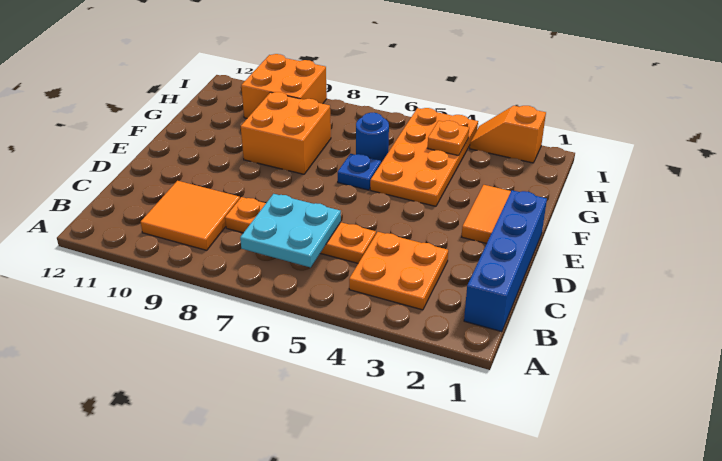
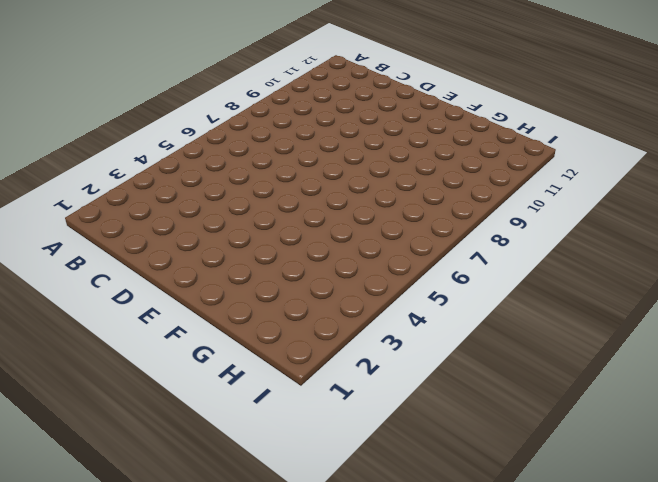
none -> blue 1x4 brick [464,190,547,332]
none -> orange 2x2 plate [349,232,448,310]
none -> orange 2x2 tile [141,181,240,250]

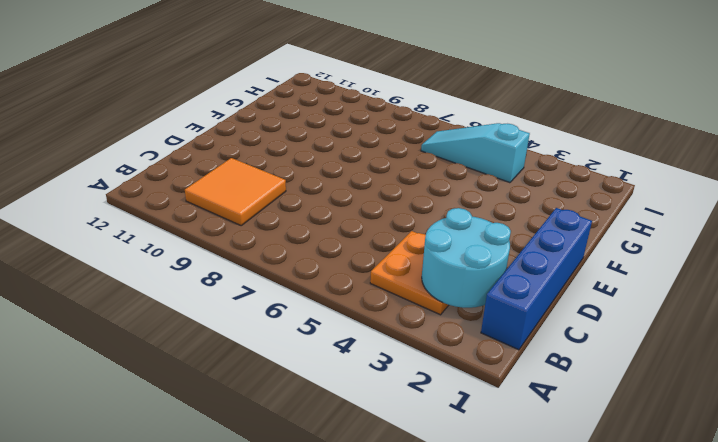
cyan 2x2 round brick [422,208,511,308] -> none
cyan 1x3 slope [421,123,530,183] -> orange 2x4 plate [370,108,478,206]
none -> orange 1x4 plate [225,197,376,263]
none -> orange 1x2 tile [462,185,511,244]
none -> blue 1x1 plate [338,154,381,190]

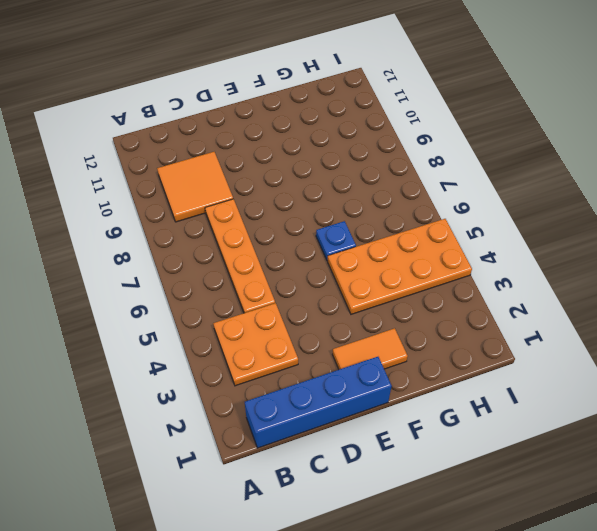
none -> orange 2x2 brick [241,92,331,174]
none -> blue 1x1 round brick [356,113,389,163]
none -> orange 2x2 brick [241,54,327,118]

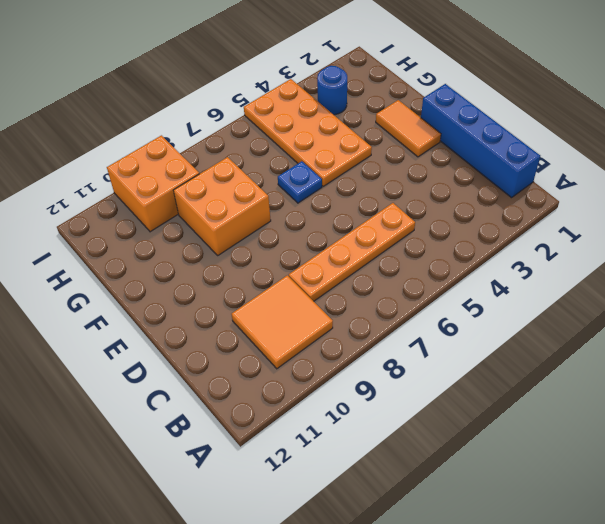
blue 1x1 round brick [317,66,347,115] -> blue 1x1 round brick moved to [356,113,389,163]
none -> orange 2x2 plate [349,232,448,310]
none -> orange 1x2 slope [470,106,546,163]
none -> cyan 2x2 plate [240,194,341,267]

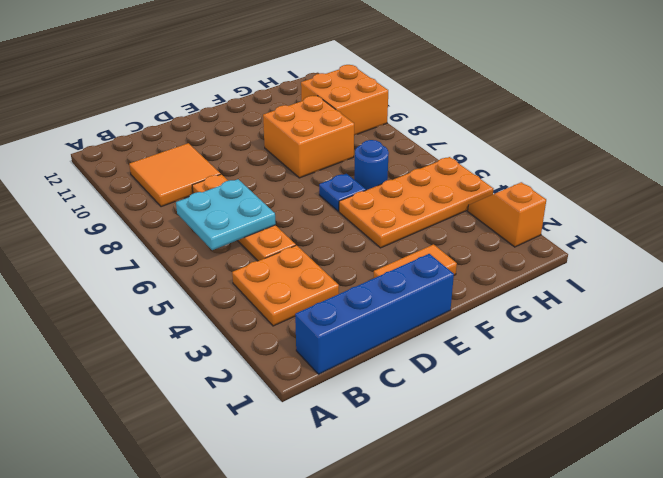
none -> orange 1x1 plate [428,121,469,156]

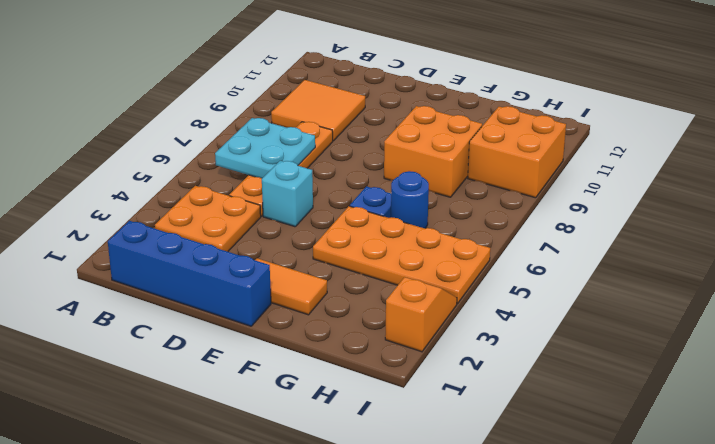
cyan 1x1 brick [262,161,313,227] -> none
none -> orange 1x1 plate [428,121,469,156]

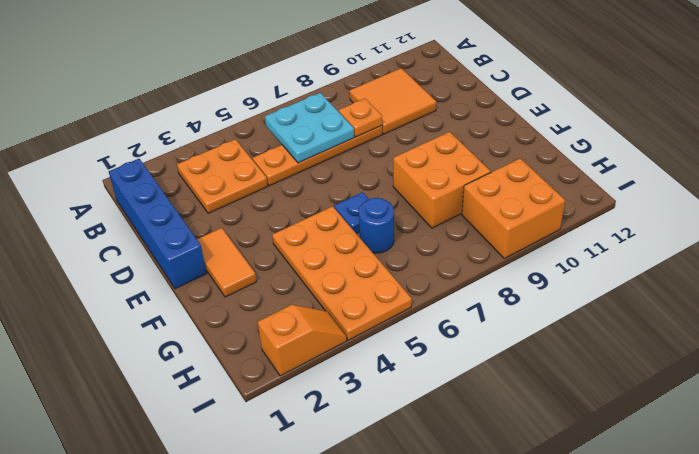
orange 1x1 plate [339,99,382,137] -> orange 1x1 plate moved to [428,121,469,156]

